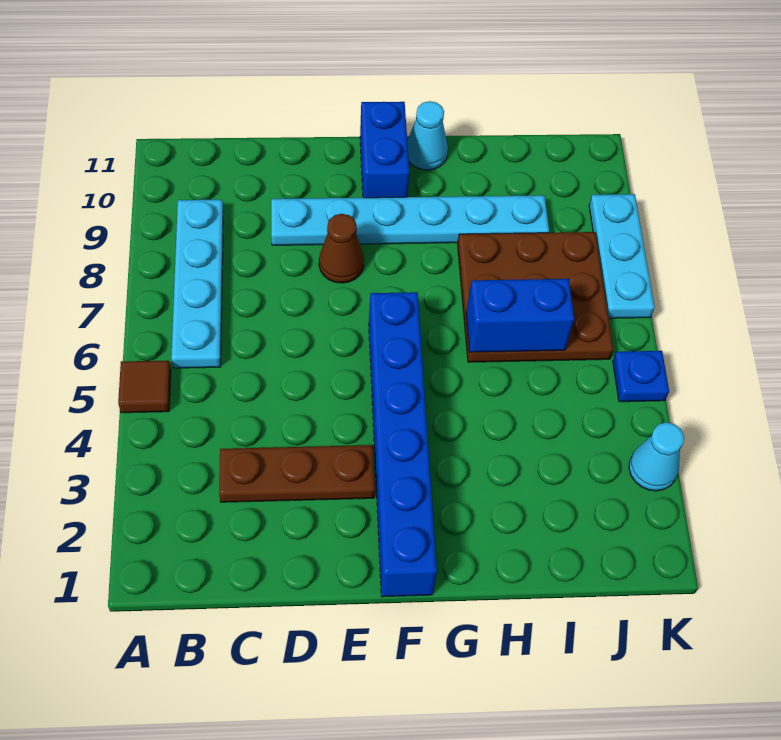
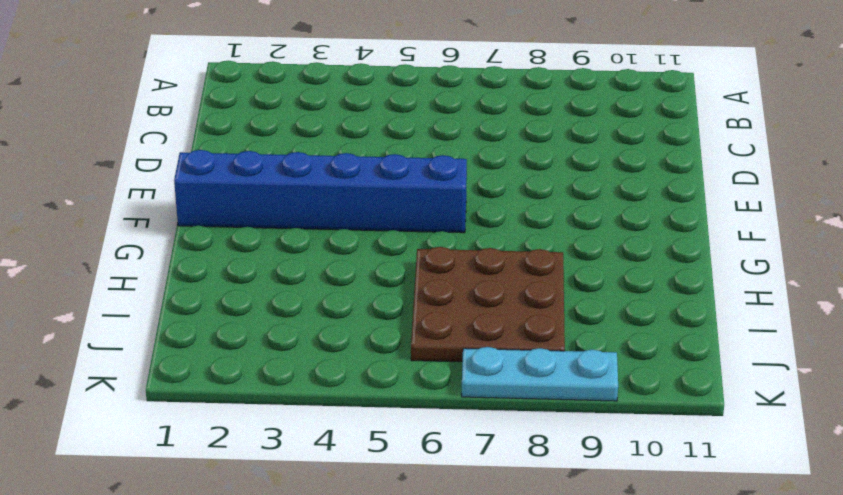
none -> brown 1x1 tile [118,361,171,413]
none -> cyan 1x4 plate [171,200,224,368]
none -> brown 1x3 plate [219,445,375,502]

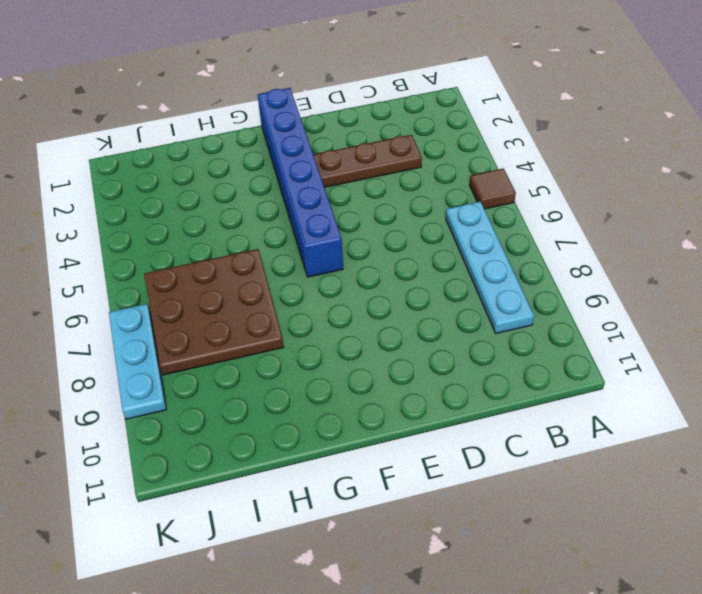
none -> cyan 1x6 plate [271,195,549,245]
none -> brown 1x1 cone [319,214,364,283]
none -> blue 1x2 brick [360,102,409,198]

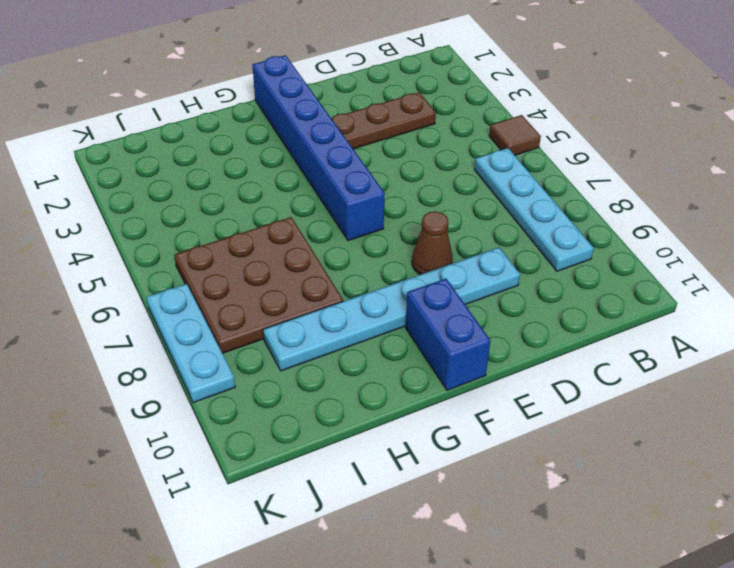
none -> cyan 1x1 cone [407,101,448,170]
none -> cyan 1x1 cone [629,422,684,491]
none -> blue 1x1 plate [613,351,669,402]

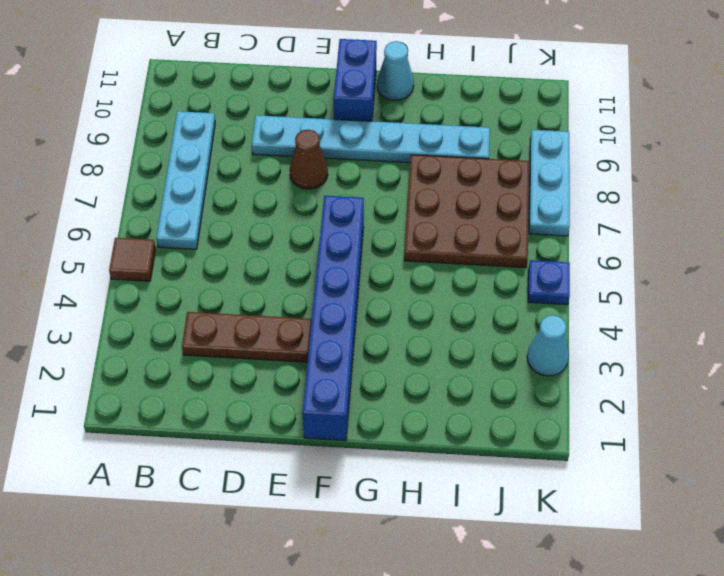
none -> blue 1x2 brick [466,279,574,352]

